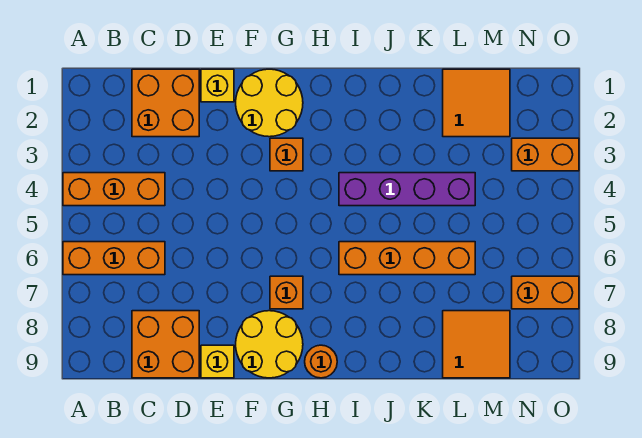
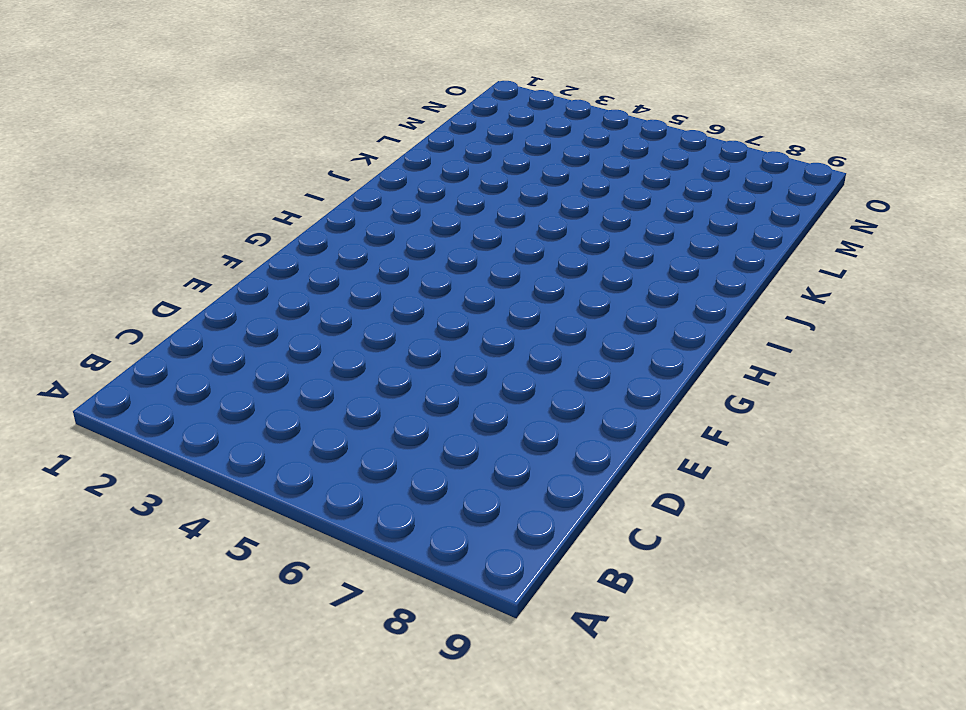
none -> orange 1x3 brick [63,173,165,206]
none -> orange 1x3 brick [63,242,165,275]
none -> orange 2x2 brick [132,69,199,137]

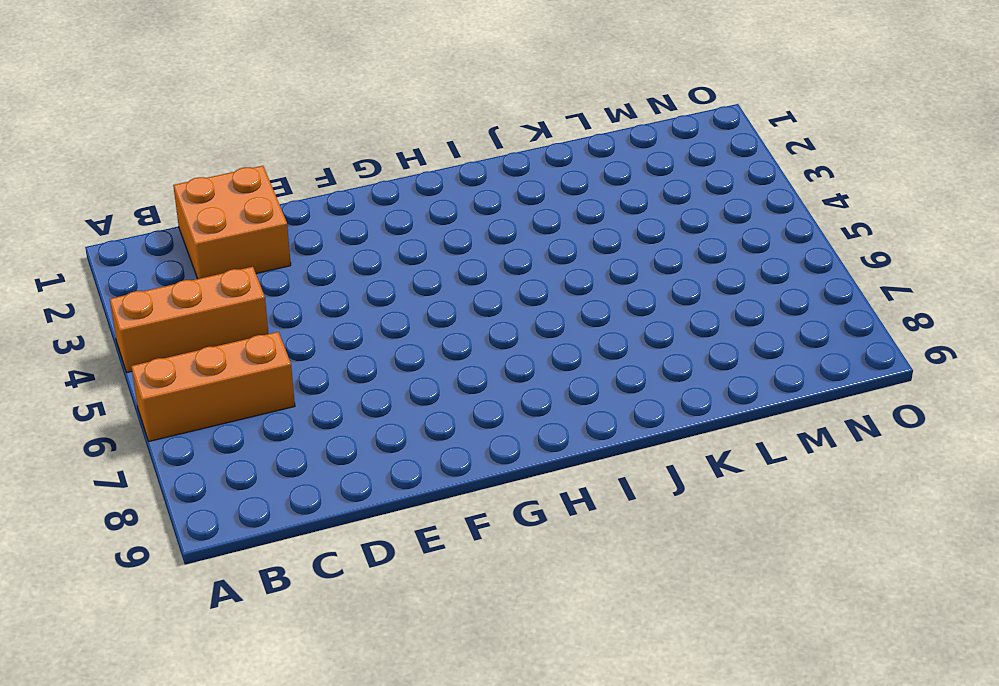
none -> orange 2x2 brick [132,311,199,378]
none -> yellow 1x1 brick [201,69,234,102]
none -> yellow 1x1 brick [201,345,234,378]

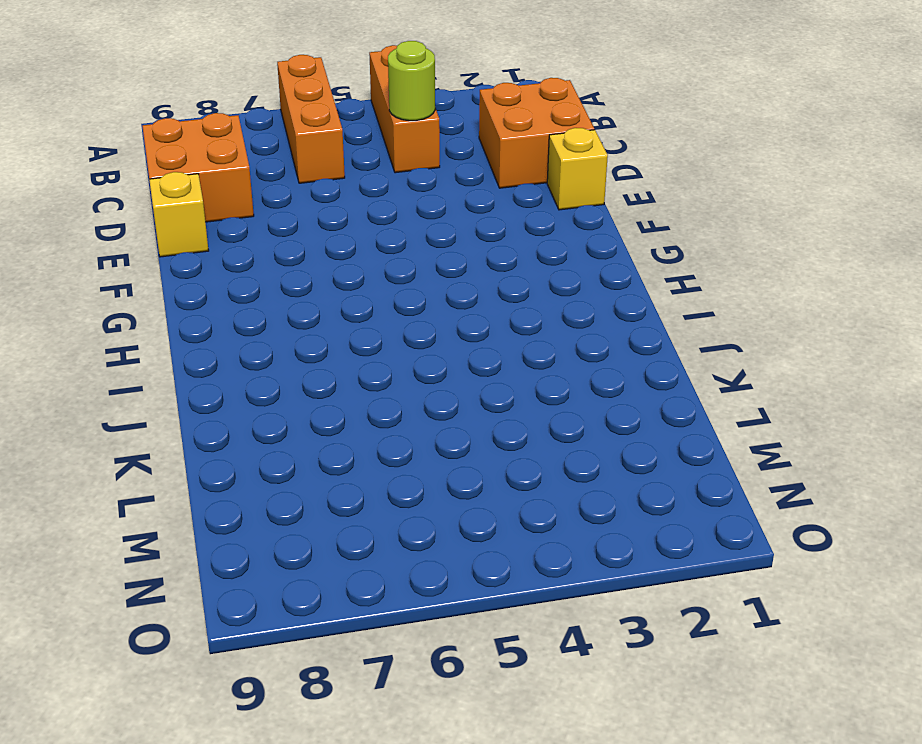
lime 1x1 round brick [388,41,435,121] -> none
none -> yellow 2x2 round brick [236,69,303,137]
none -> yellow 2x2 round brick [236,311,303,378]
none -> orange 1x1 brick [270,138,303,171]

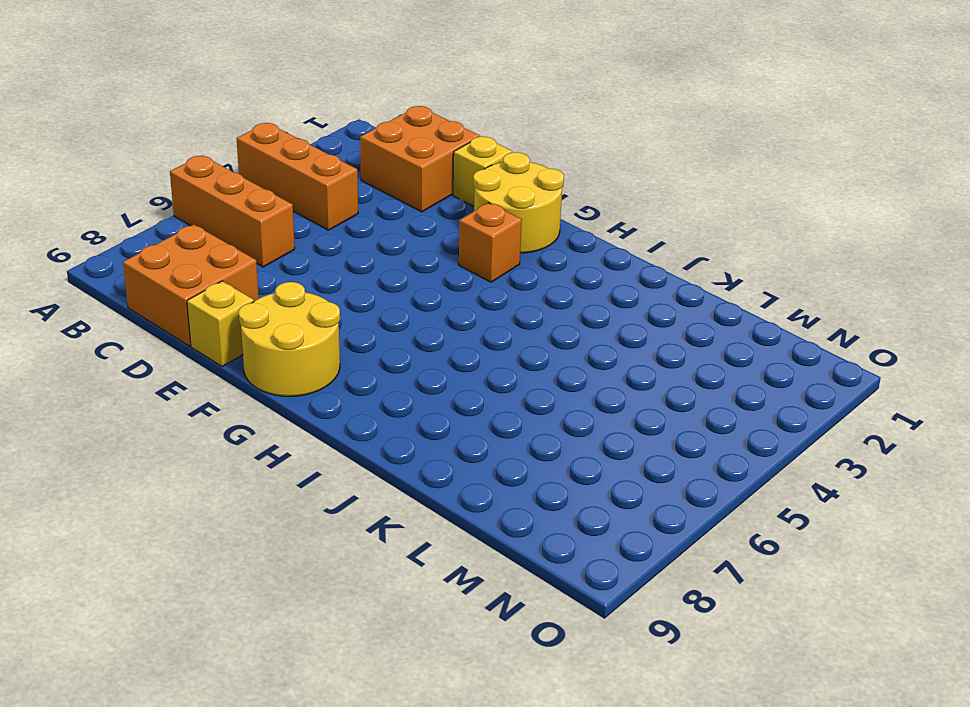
none -> orange 1x1 brick [270,276,303,309]
none -> orange 1x1 round brick [305,345,337,378]
none -> purple 1x4 brick [339,173,475,206]

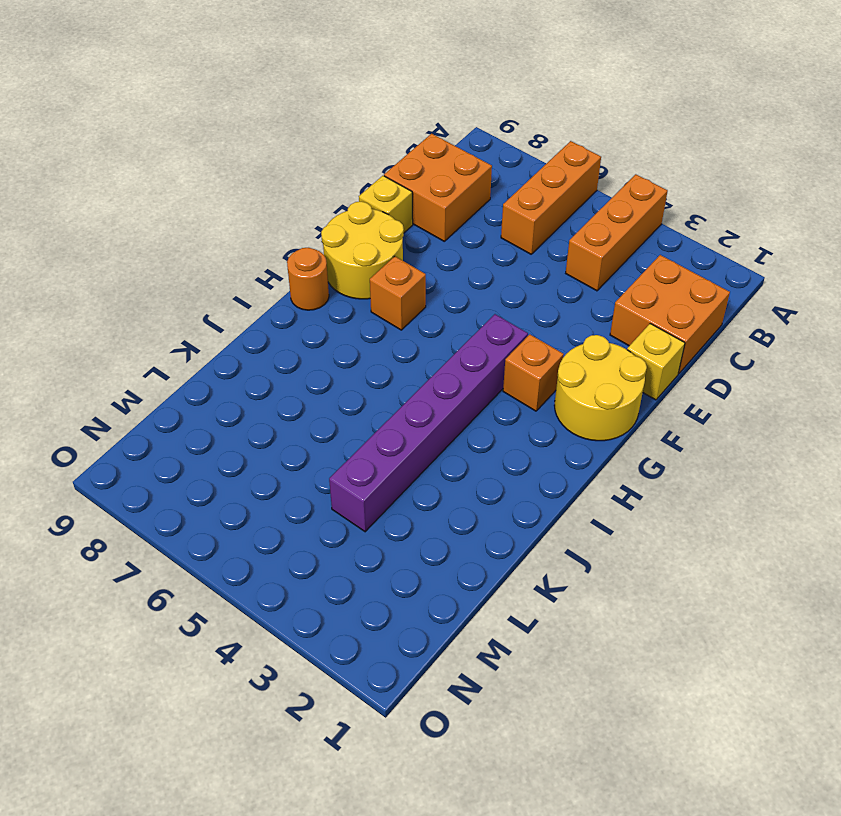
purple 1x6 brick [329,314,528,532] -> purple 1x4 brick [339,173,475,206]
none -> orange 1x4 brick [339,242,475,275]
none -> orange 2x2 tile [443,69,510,137]
none -> orange 2x2 tile [443,311,510,378]

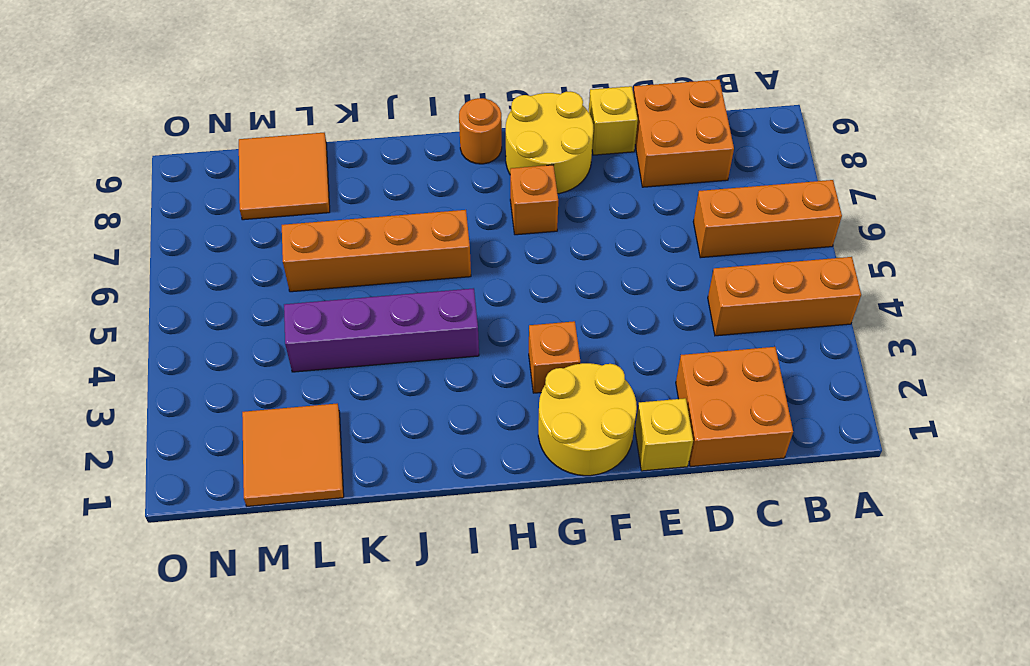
none -> orange 1x2 brick [512,138,579,171]
none -> orange 1x2 brick [512,276,579,309]

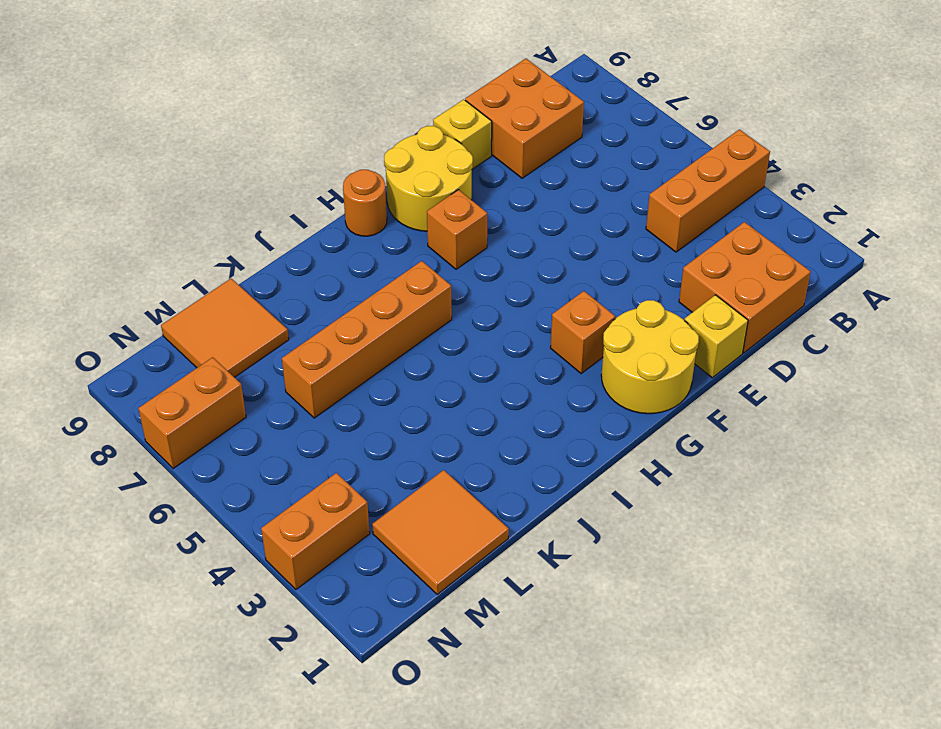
none -> orange 1x3 brick [63,242,165,275]
none -> purple 1x4 brick [339,173,475,206]

